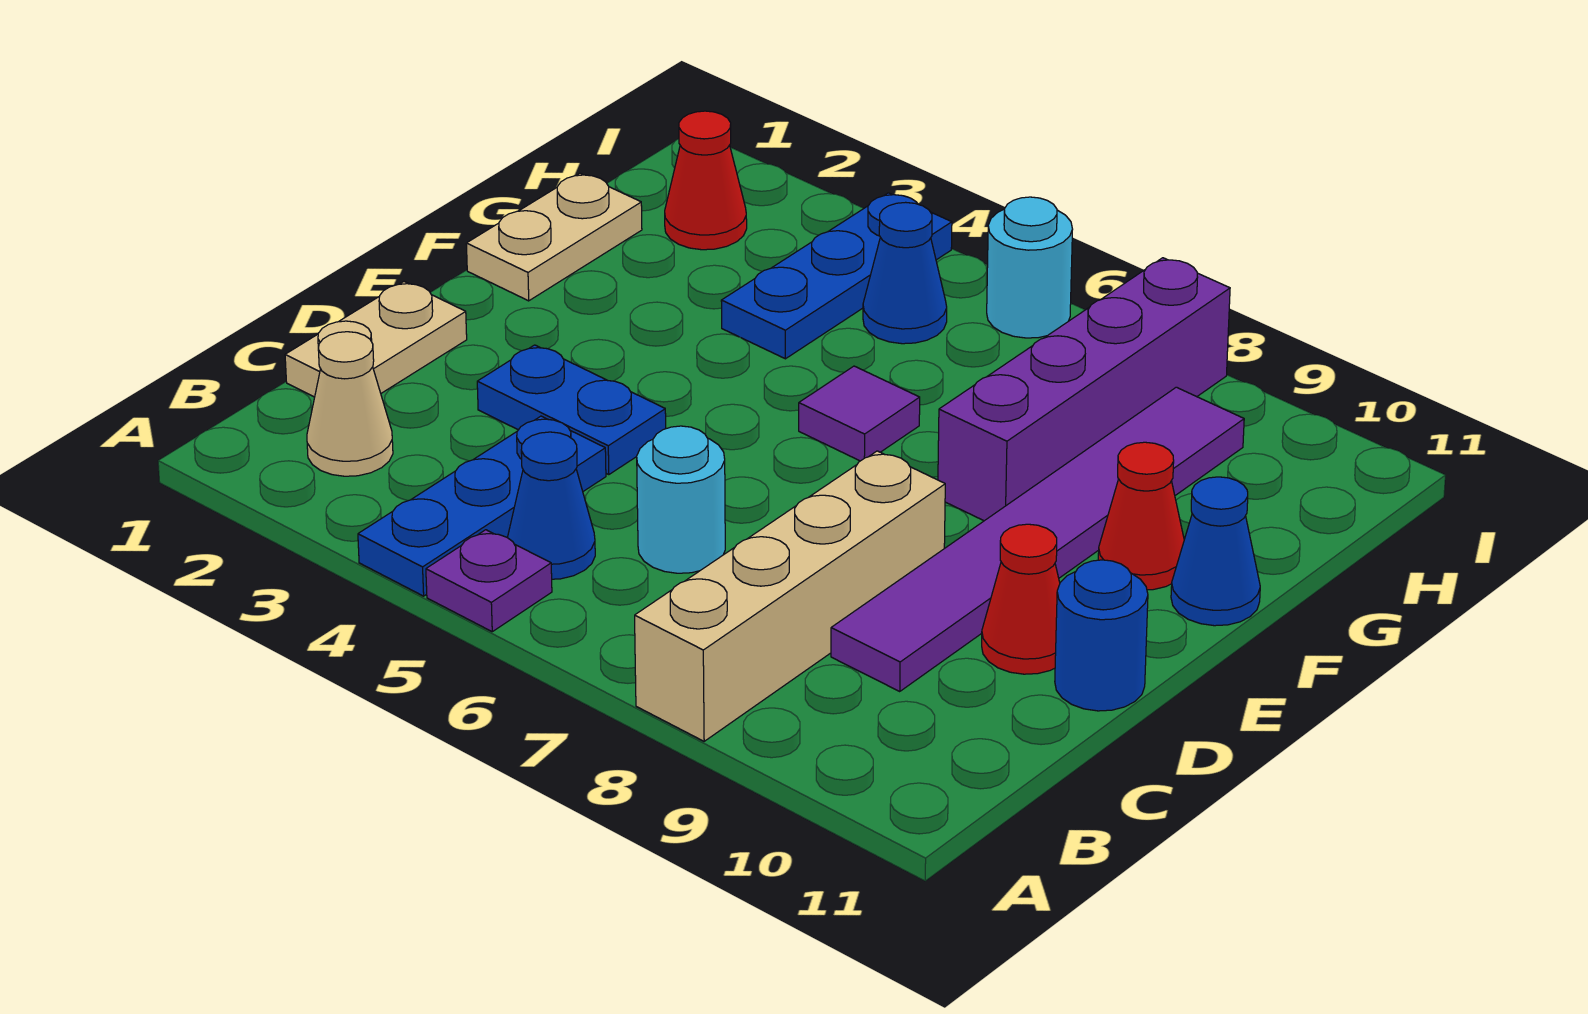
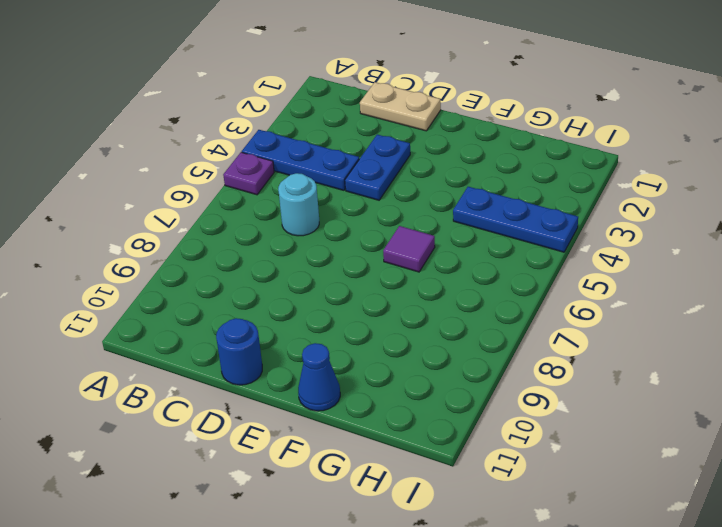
none -> tan 1x4 brick [635,451,945,741]
none -> tan 1x1 cone [307,332,393,476]
none -> blue 1x1 cone [508,432,595,579]

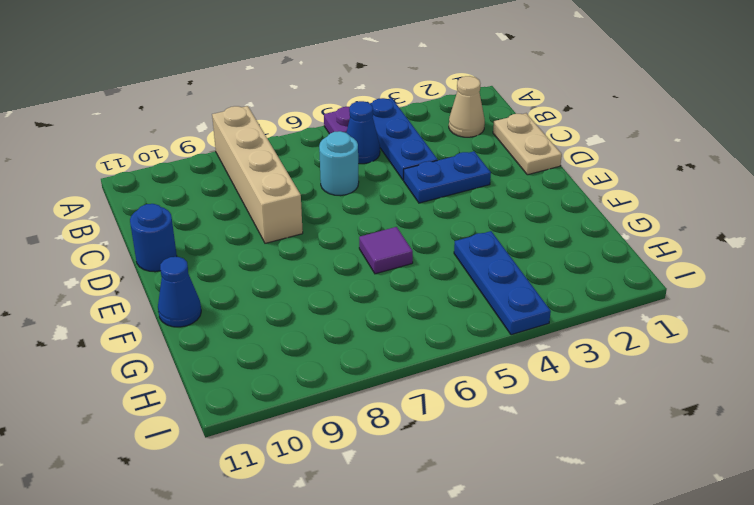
none -> purple 1x6 tile [831,387,1244,691]
none -> red 1x1 cone [982,524,1060,674]
none -> tan 1x2 plate [466,173,642,301]

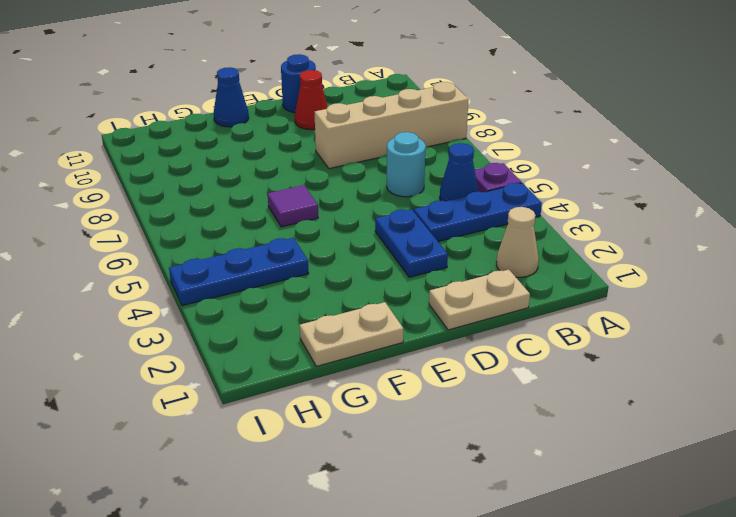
none -> purple 1x6 tile [831,387,1244,691]
none -> purple 1x4 brick [938,258,1230,521]
none -> red 1x1 cone [1098,442,1184,590]

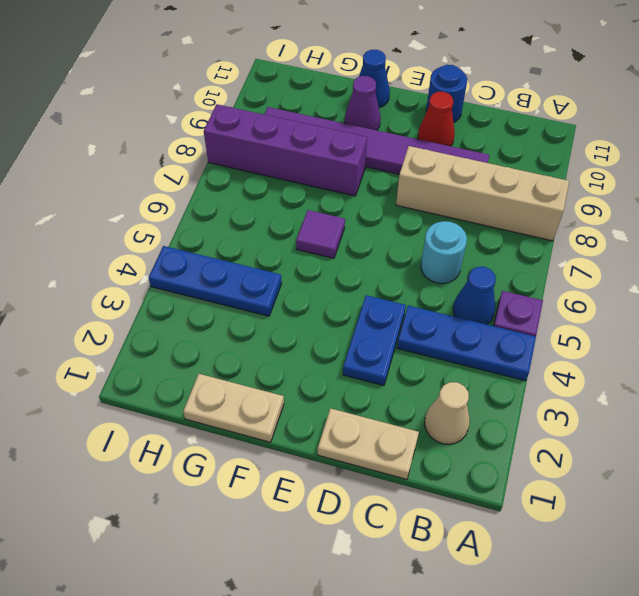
purple 1x1 cone [345,76,381,130] -> red 1x1 cone [1098,442,1184,590]
none -> red 1x1 cone [665,111,747,250]
none -> blue 1x1 cone [863,202,947,344]
none -> cyan 1x1 round brick [987,197,1073,338]

